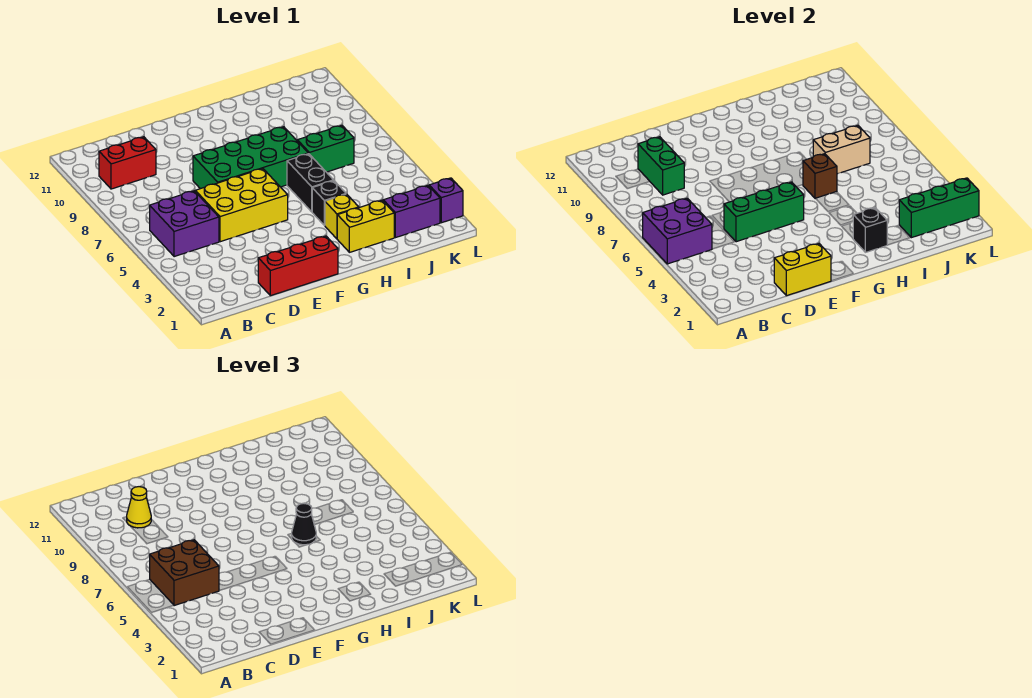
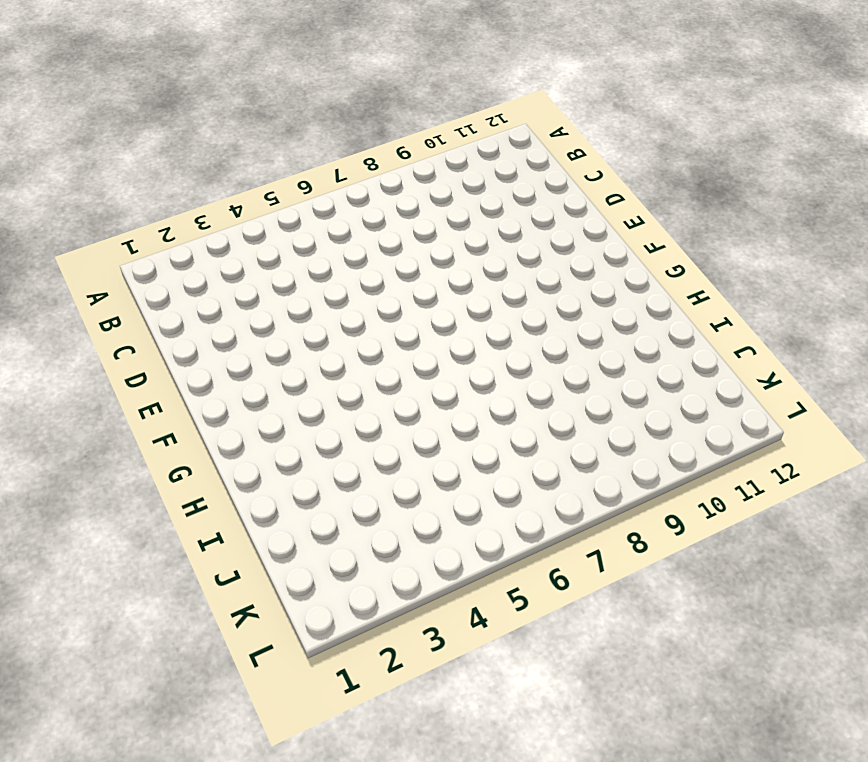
none -> purple 2x2 brick [150,191,219,257]
none -> red 1x2 brick [99,137,156,189]
none -> red 1x3 brick [258,236,338,296]

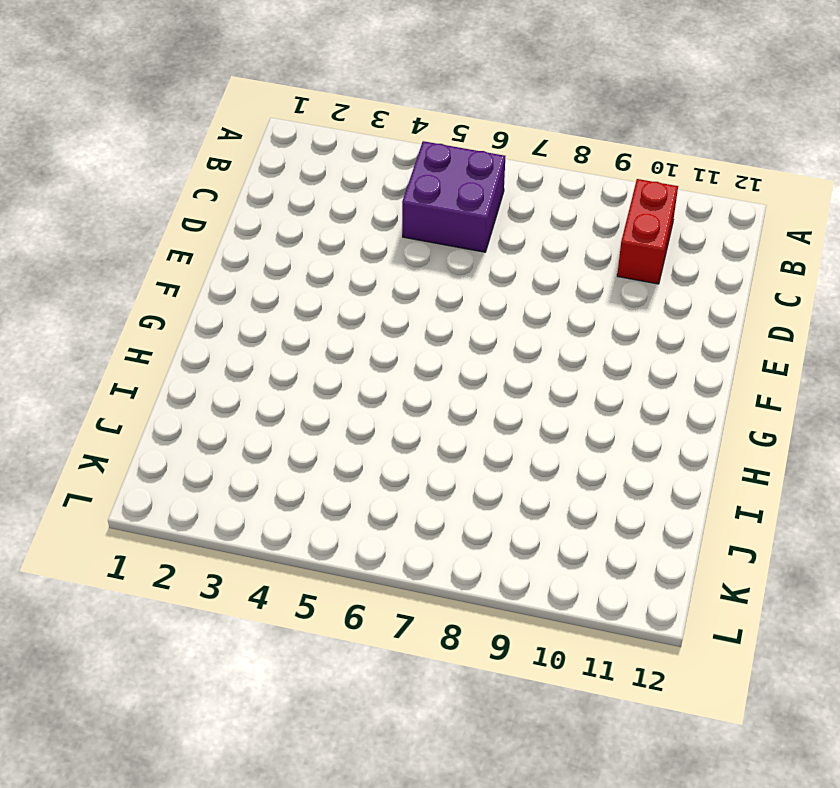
none -> red 1x3 brick [258,236,338,296]
none -> yellow 2x3 brick [195,169,288,242]
none -> green 2x4 brick [193,127,308,189]

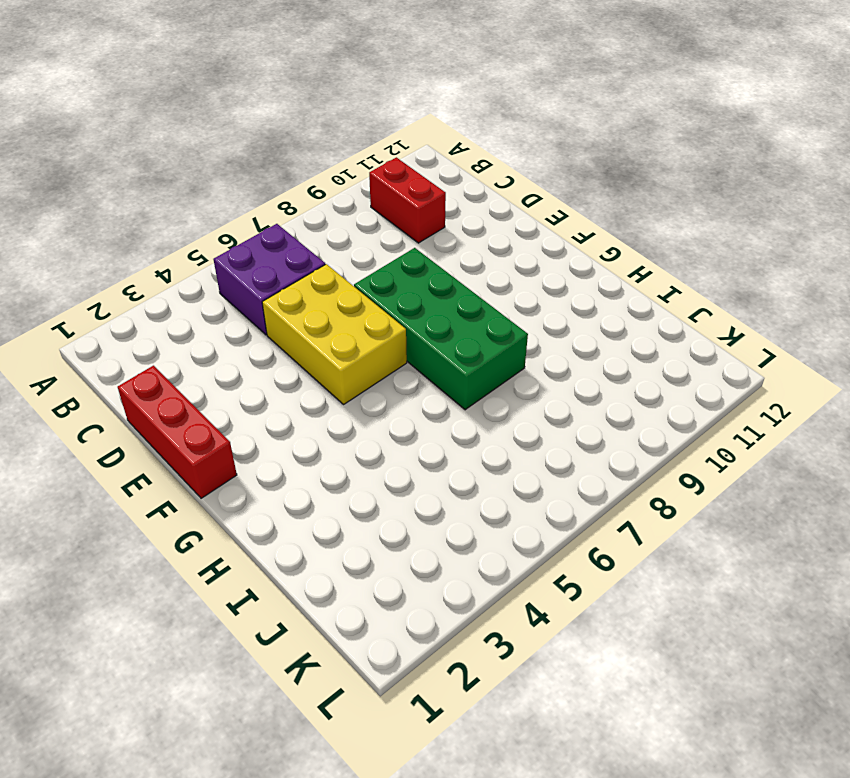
none -> yellow 1x2 brick [337,200,394,252]
none -> yellow 1x1 brick [325,194,359,239]
none -> black 1x1 brick [312,181,346,225]

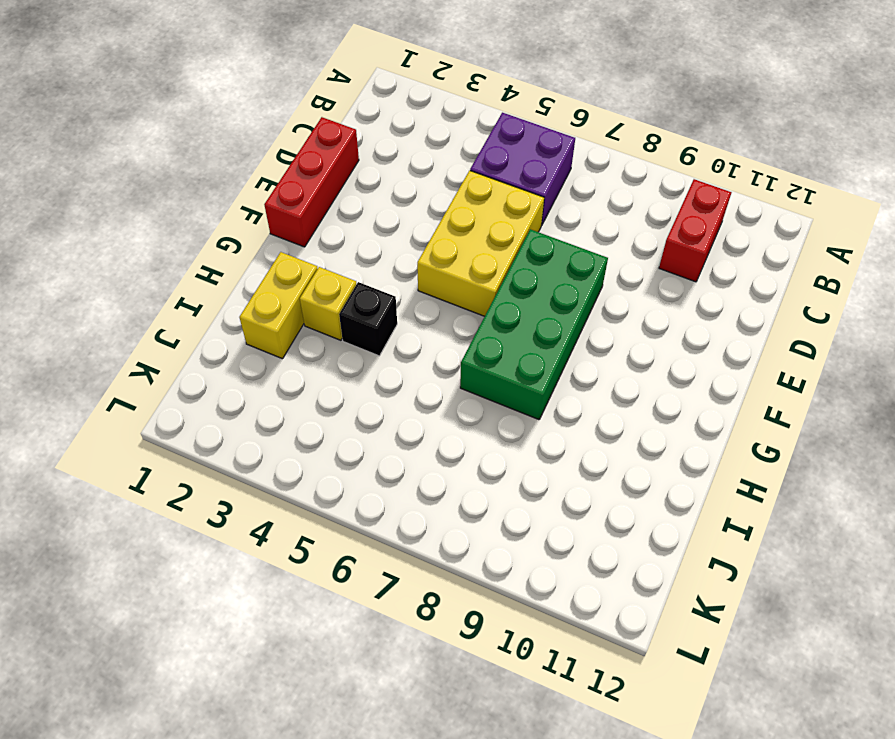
none -> black 1x2 brick [287,154,333,212]
none -> green 1x2 brick [297,125,354,172]
none -> purple 1x2 brick [383,185,440,238]

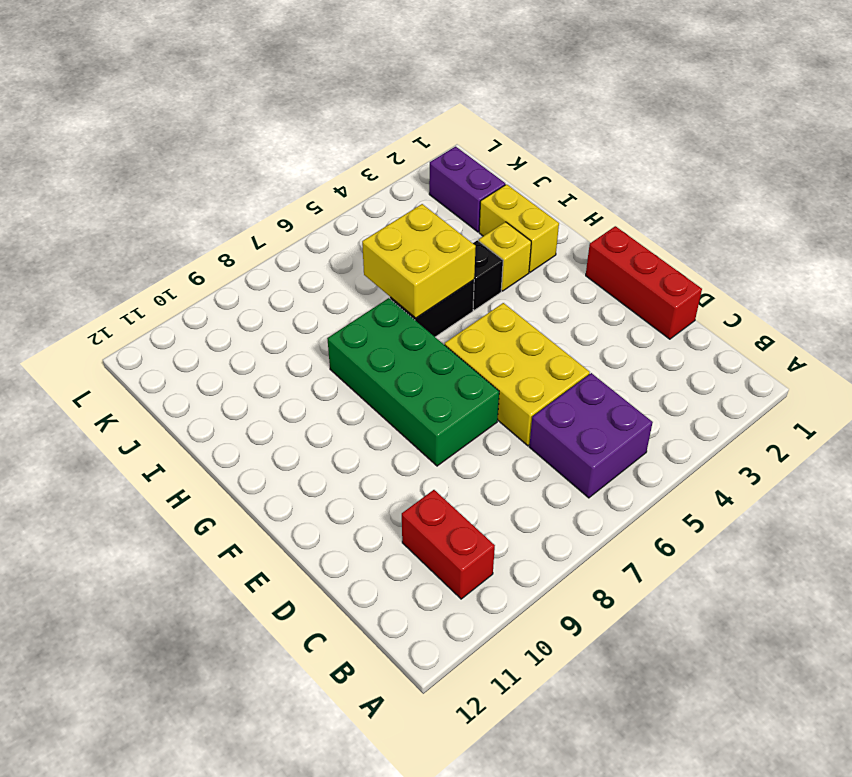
yellow 2x2 brick [362,204,476,318] -> brown 1x1 brick [803,154,837,199]
none -> green 1x2 brick [297,125,354,172]
none -> purple 1x1 brick [429,178,463,223]
none -> purple 2x2 brick [643,198,712,264]

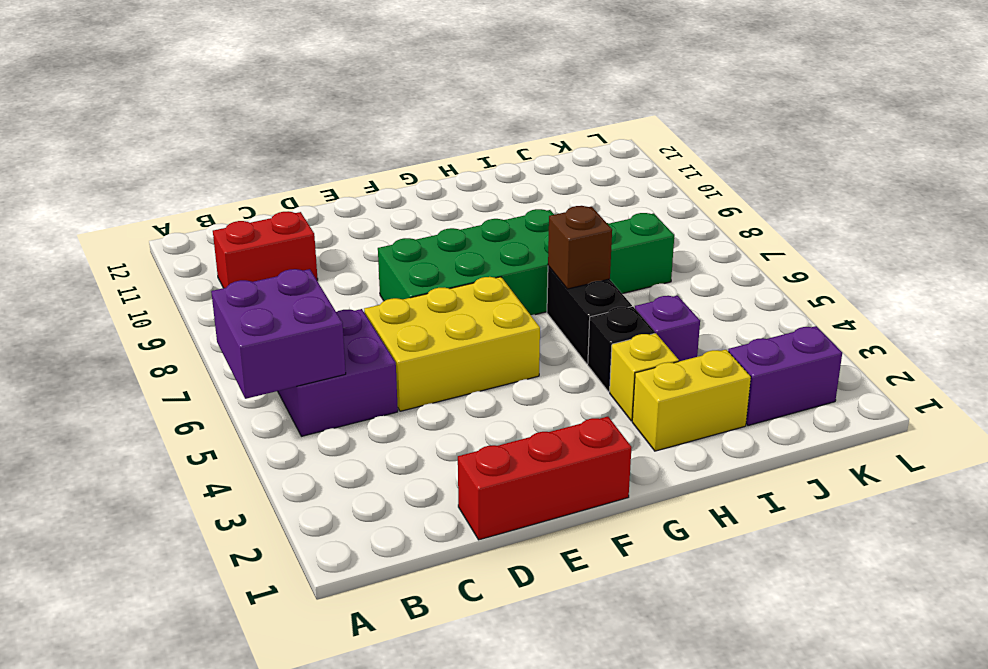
purple 1x1 brick [635,296,700,361] -> purple 1x1 brick moved to [429,178,463,223]
none -> green 1x2 brick [638,137,684,195]
none -> yellow 1x2 brick [774,244,831,296]
none -> green 1x3 brick [724,182,804,242]

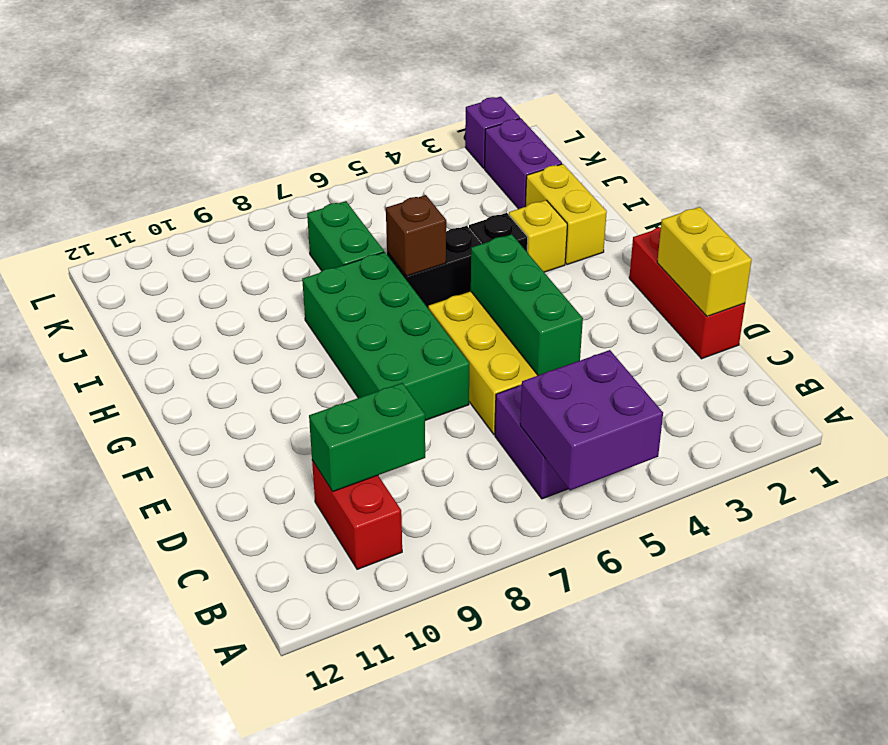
none -> black 1x1 brick [853,208,887,252]
none -> tan 1x2 brick [813,125,870,174]
none -> green 1x3 brick [899,178,979,238]

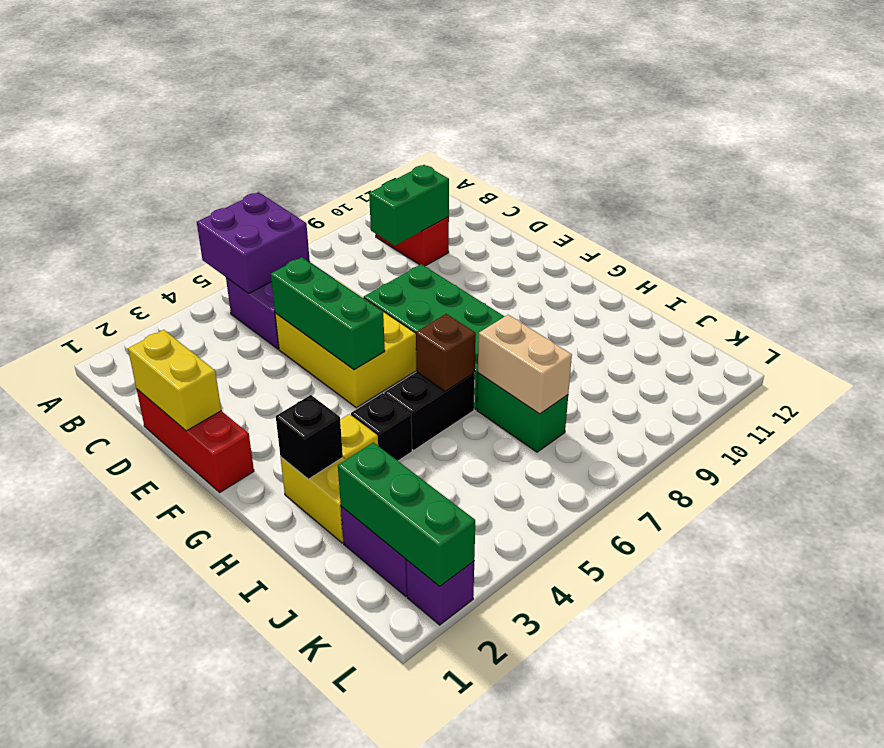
none -> brown 2x2 brick [150,540,219,606]
none -> yellow 1x1 cone [127,487,151,528]
none -> black 1x1 cone [292,503,316,545]

